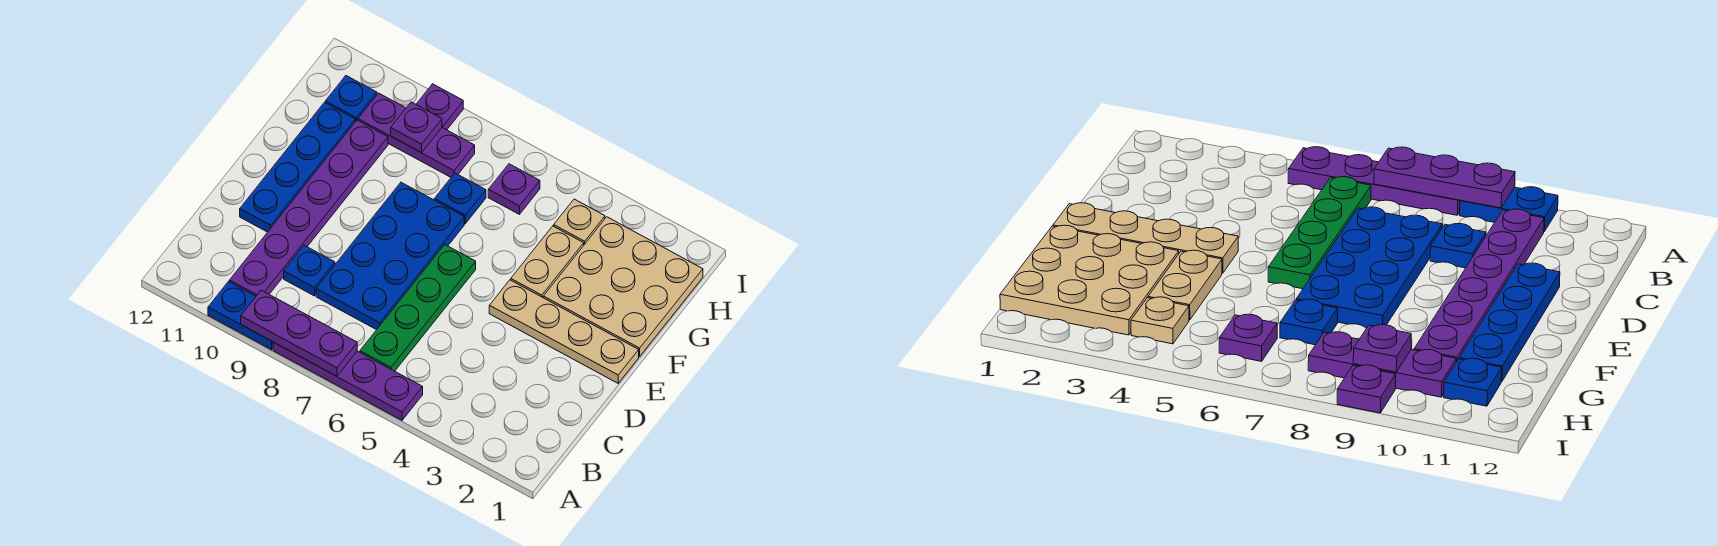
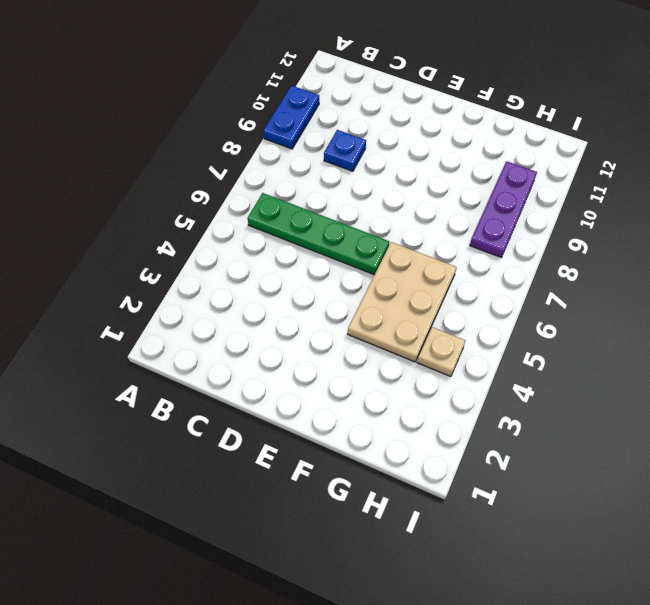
tan 2x3 plate [348,242,457,362] -> tan 1x2 plate [511,226,584,297]
none -> purple 1x4 plate [273,342,423,420]
none -> purple 1x6 plate [230,120,388,296]
none -> blue 2x4 plate [316,182,464,330]

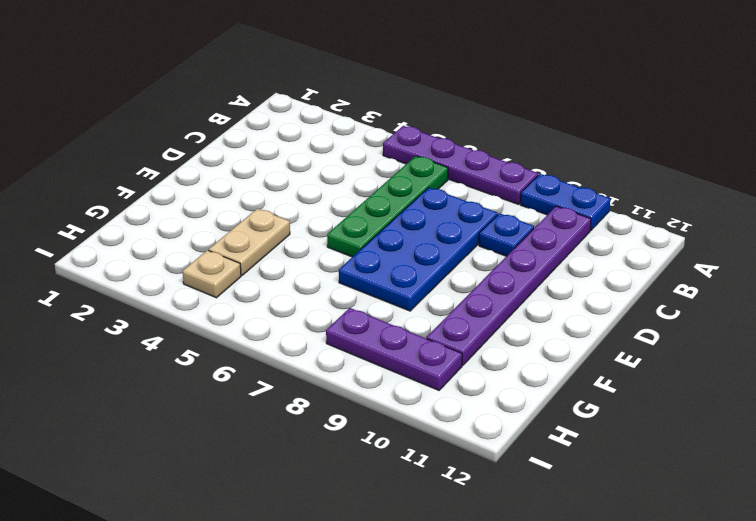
none -> blue 1x4 plate [240,102,355,232]
none -> tan 1x4 plate [489,280,639,383]
none -> tan 3x3 plate [543,217,703,356]

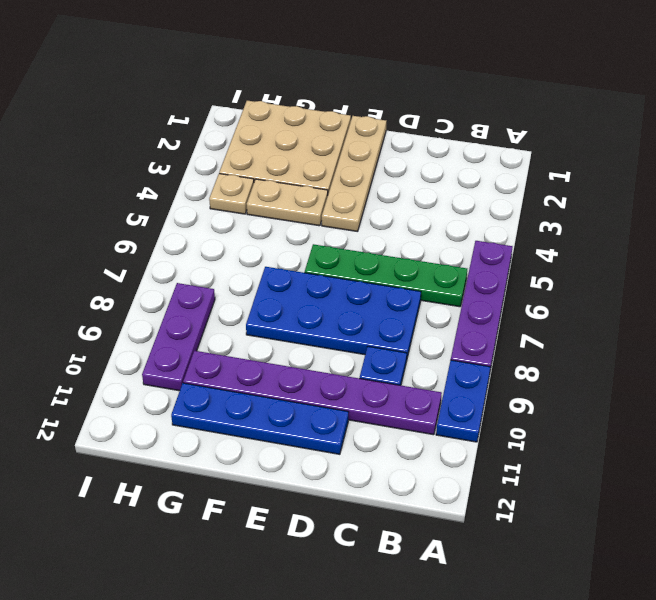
none -> blue 1x1 plate [434,173,486,224]
none -> purple 1x1 plate [488,164,540,214]
none -> blue 1x1 plate [325,76,377,122]

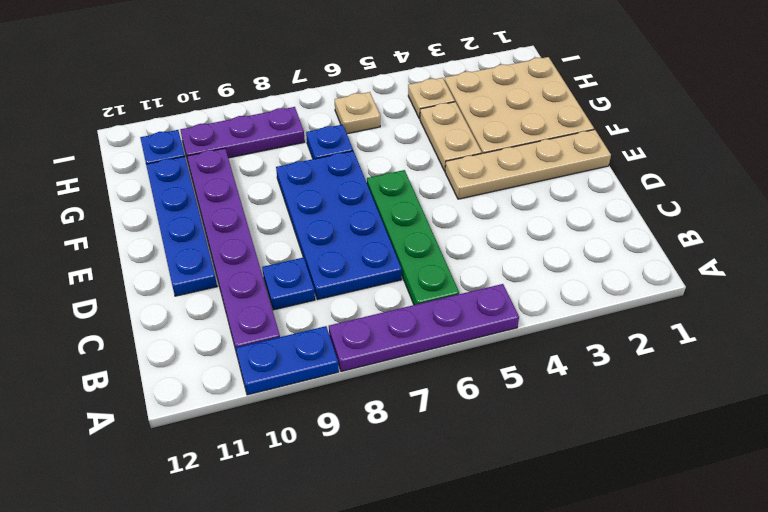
tan 1x1 plate [335,92,380,134] -> purple 1x1 plate [488,164,540,214]
none -> purple 1x1 plate [416,84,463,130]
none -> purple 1x3 plate [241,290,357,376]
none -> purple 1x1 plate [391,102,442,153]

